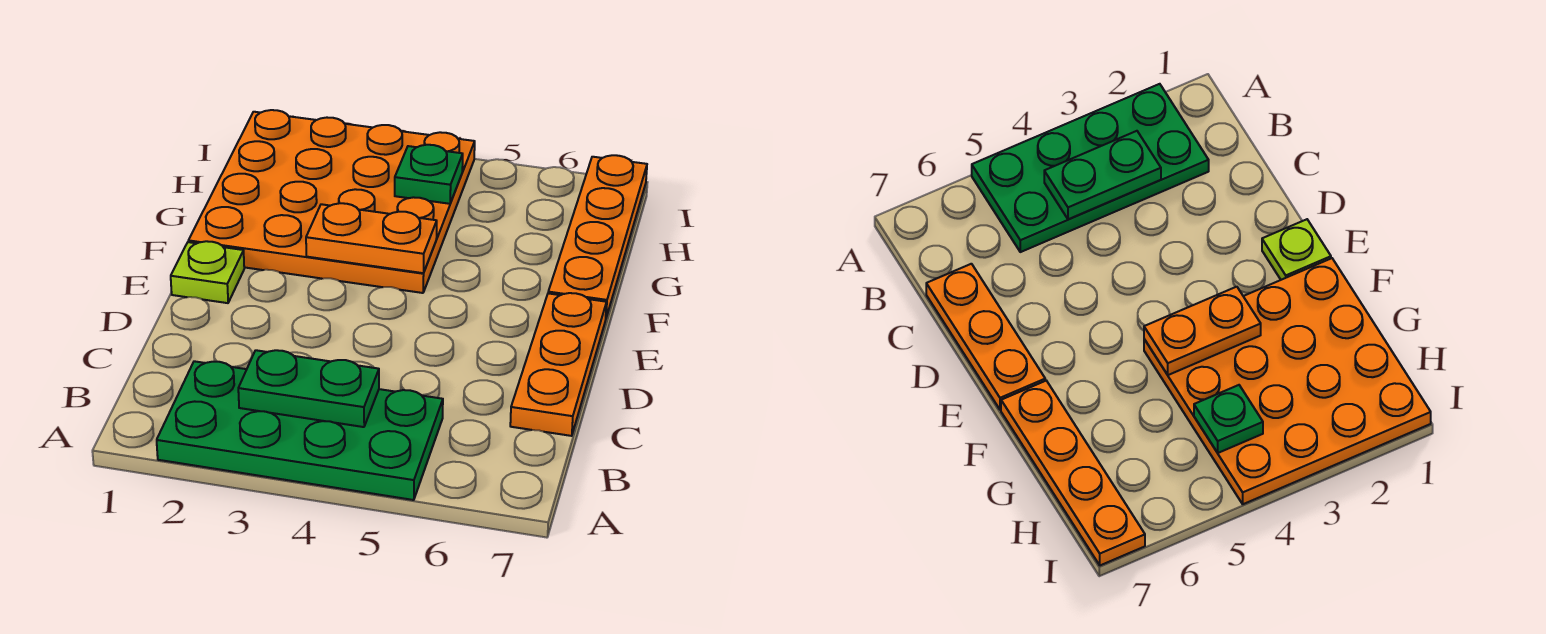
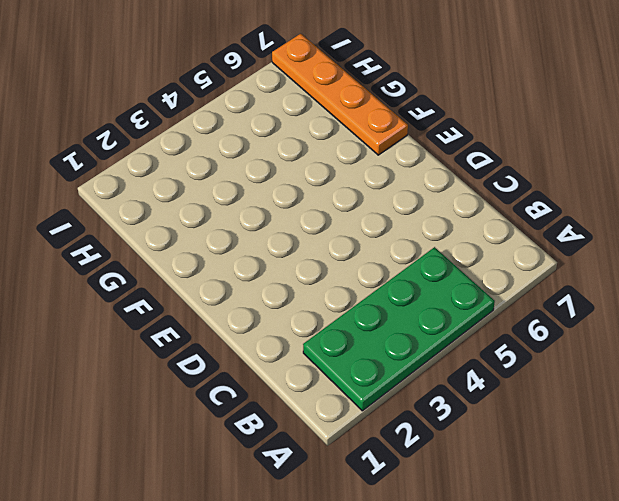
none -> orange 1x3 plate [510,293,607,436]
none -> lime 1x1 plate [171,241,244,303]

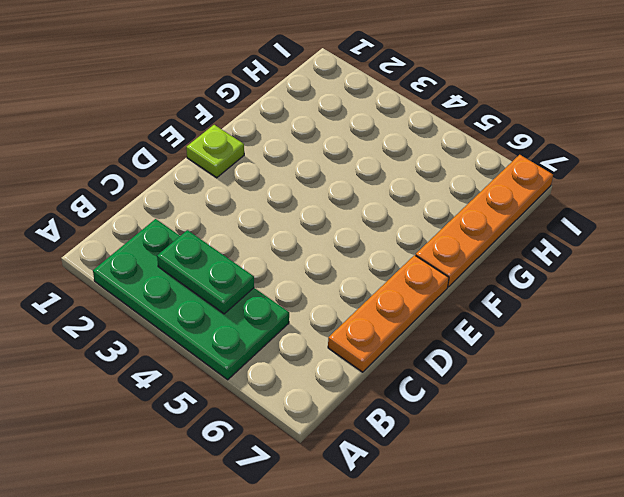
none -> orange 4x4 plate [188,110,475,293]
none -> orange 1x2 plate [306,203,437,273]

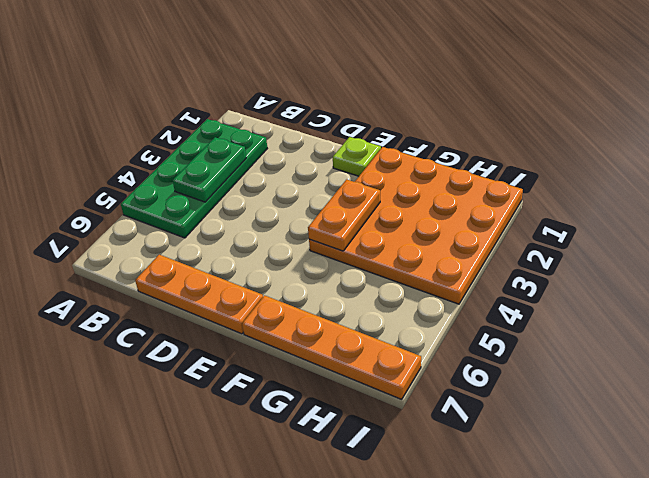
none -> green 1x1 plate [395,145,463,204]

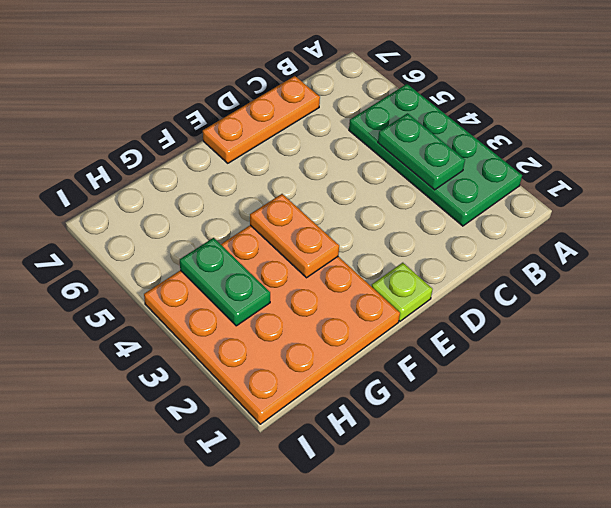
green 1x2 plate [180,238,270,326] -> green 1x1 plate [395,145,463,204]
none -> orange 1x4 plate [548,155,647,317]

